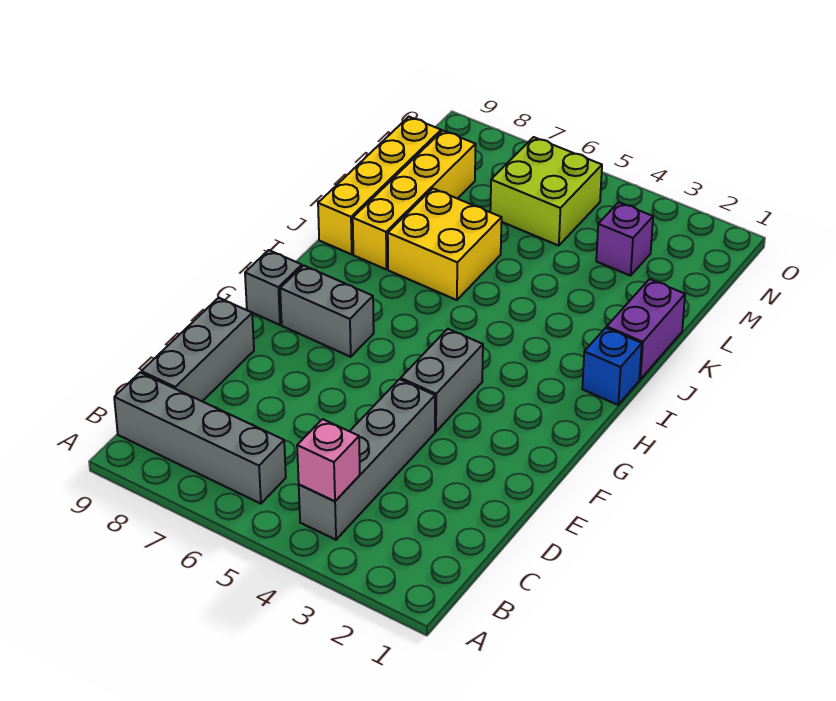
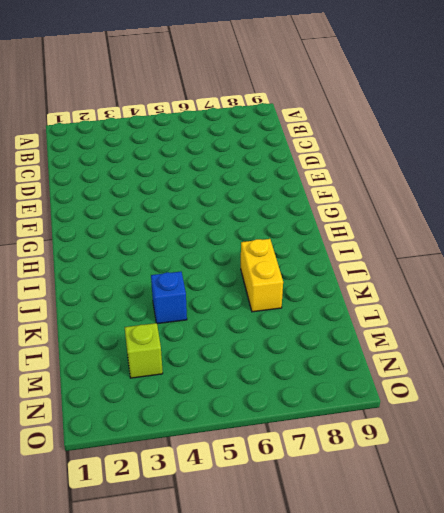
yellow 1x2 brick [241,239,283,312] -> yellow 2x2 brick [388,189,502,300]
blue 1x1 brick [151,272,187,324] -> blue 1x1 brick moved to [582,328,642,405]
lime 1x1 brick [125,323,163,378] -> purple 1x1 brick [596,202,653,276]
none -> grey 1x4 brick [299,379,435,540]
none -> grey 1x4 brick [114,373,286,504]
none -> grey 1x3 brick [141,298,254,401]

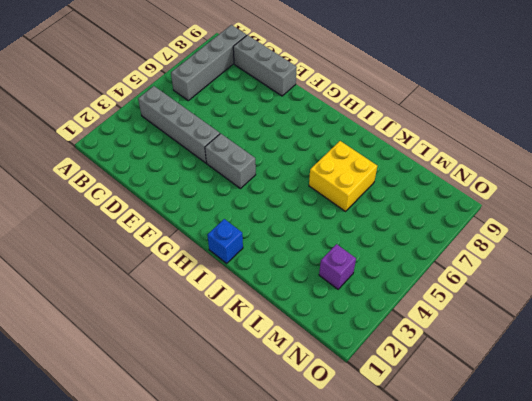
none -> grey 1x2 brick [280,265,374,357]
none -> grey 1x1 brick [245,250,302,325]
none -> purple 1x2 brick [607,279,685,380]

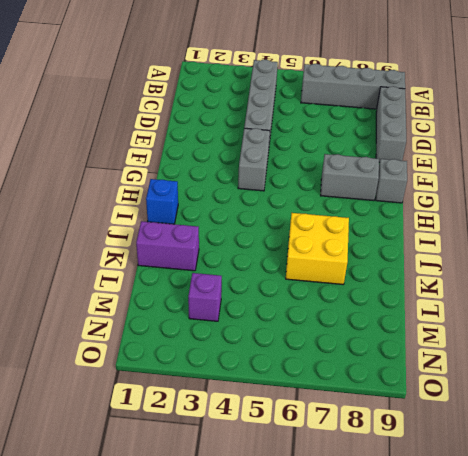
purple 1x2 brick [136,221,199,271] -> purple 1x2 brick turned to [607,279,685,380]
none -> yellow 1x4 brick [353,131,476,269]
none -> yellow 1x4 brick [318,117,441,254]
none -> lime 2x2 brick [490,137,602,246]

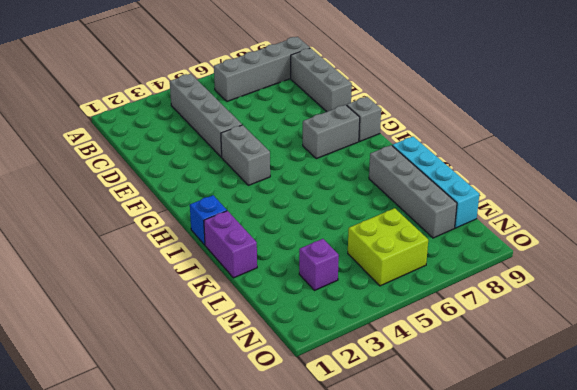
grey 1x4 brick [369,145,457,238] -> yellow 1x4 brick [353,131,476,269]
cyan 1x4 brick [392,137,479,228] -> yellow 1x4 brick [318,117,441,254]
none -> yellow 2x2 brick [388,189,502,300]
none -> pink 1x1 brick [297,419,360,501]

